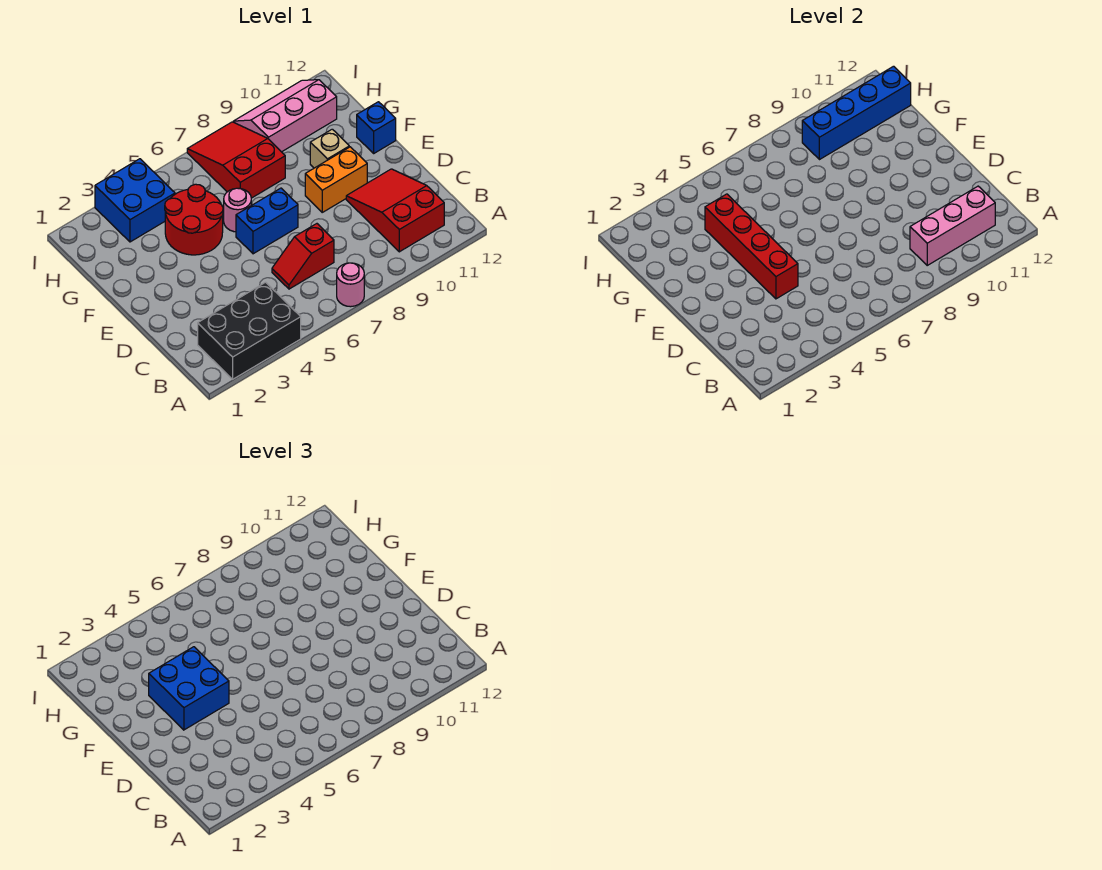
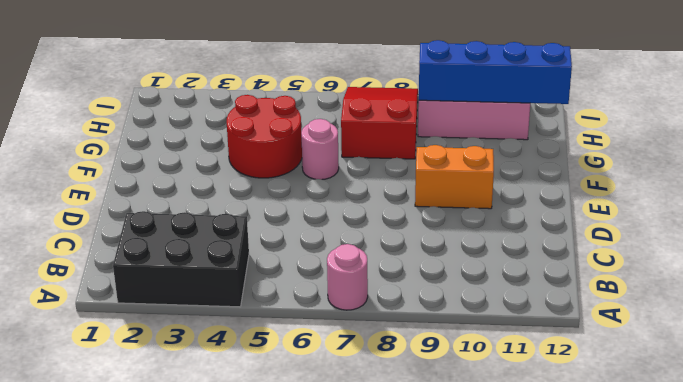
none -> red 2x3 slope [346,169,444,252]
none -> red 1x2 slope [272,224,334,289]
none -> blue 1x2 brick [236,188,298,254]

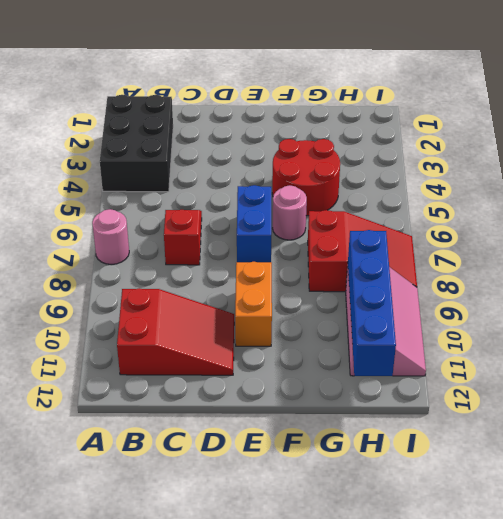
none -> tan 1x1 brick [310,129,349,168]
none -> blue 1x1 brick [357,102,396,153]
none -> blue 2x2 brick [95,159,175,242]

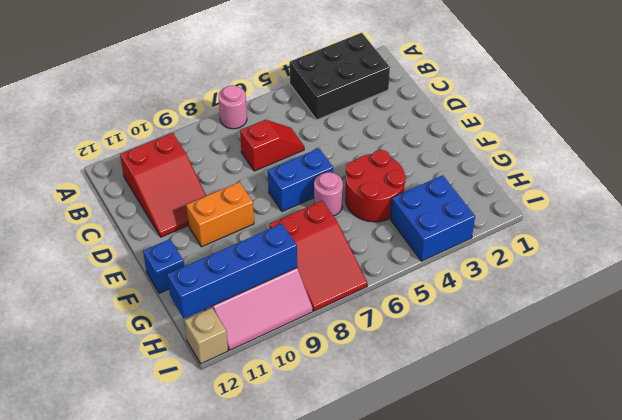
tan 1x1 brick [184,308,228,364] -> tan 1x1 brick moved to [310,129,349,168]
none -> pink 1x3 brick [910,186,995,265]
none -> red 1x4 brick [705,194,798,299]
none -> blue 2x2 brick [149,647,229,730]

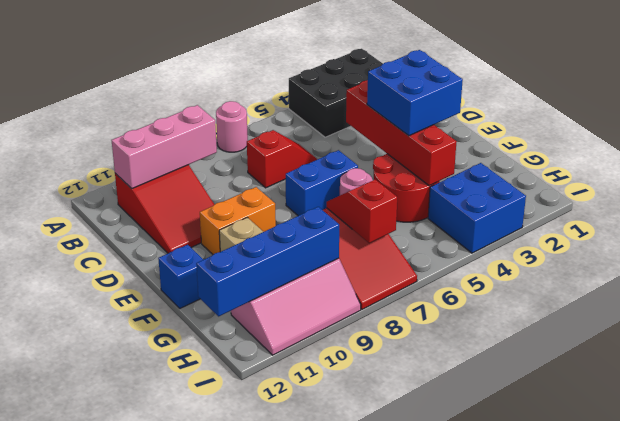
red 1x2 slope [327,180,397,243] -> none

